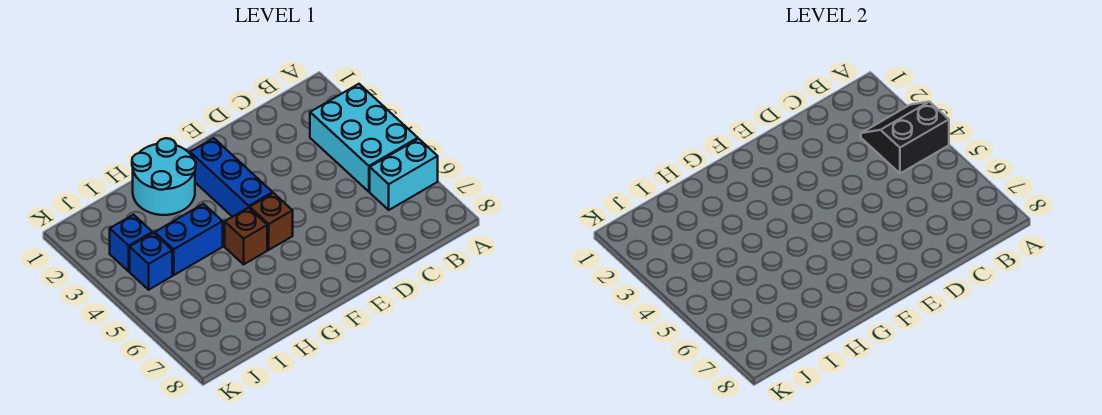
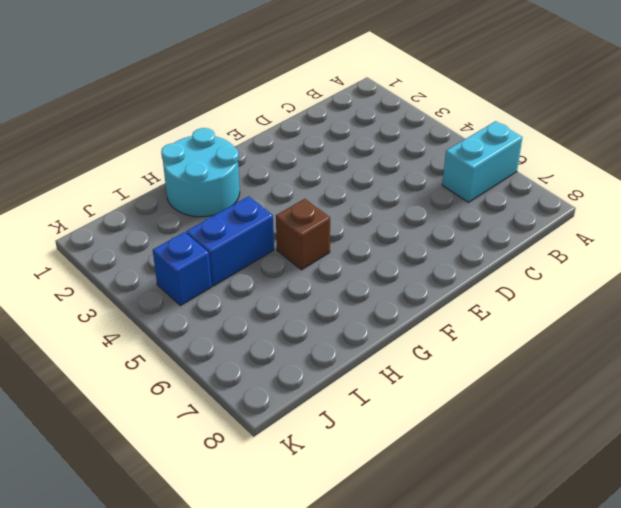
none -> cyan 2x3 brick [310,84,418,192]
none -> blue 1x3 brick [190,138,273,217]

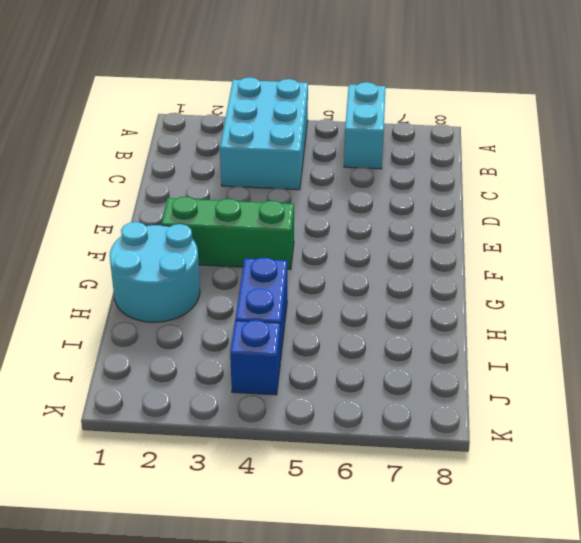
cyan 2x3 brick [220,77,308,190] -> cyan 2x3 brick turned to [310,84,418,192]
green 1x3 brick [161,197,294,270] -> blue 1x3 brick [190,138,273,217]
none -> brown 1x1 brick [250,193,293,250]
none -> brown 1x1 brick [225,208,267,264]

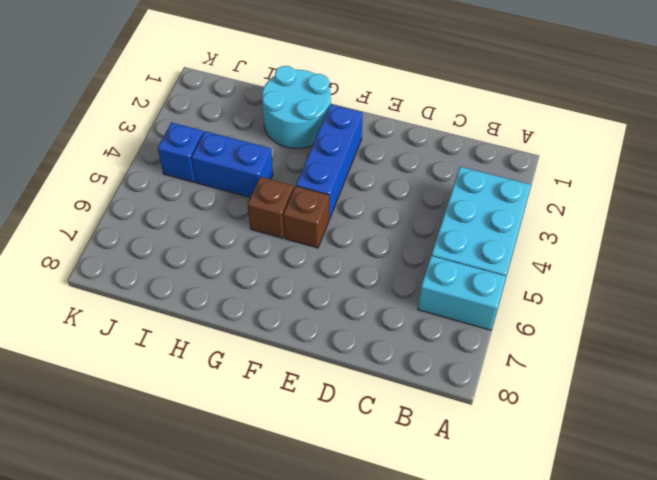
none -> blue 1x1 brick [110,215,153,271]
none -> black 2x2 slope [861,102,949,173]

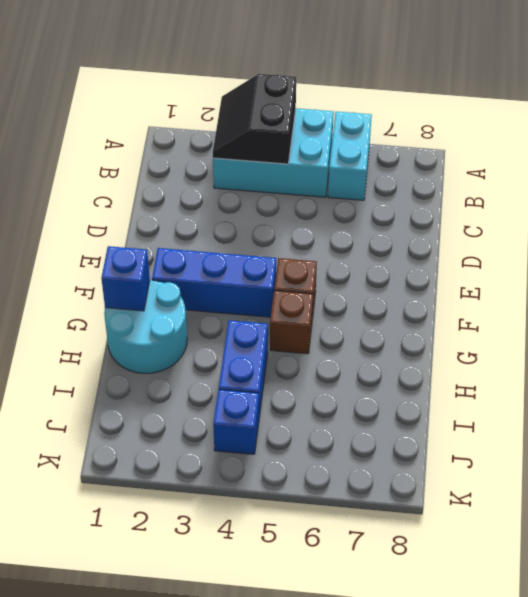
blue 1x1 brick [101,246,150,311] -> blue 1x1 brick moved to [110,215,153,271]

